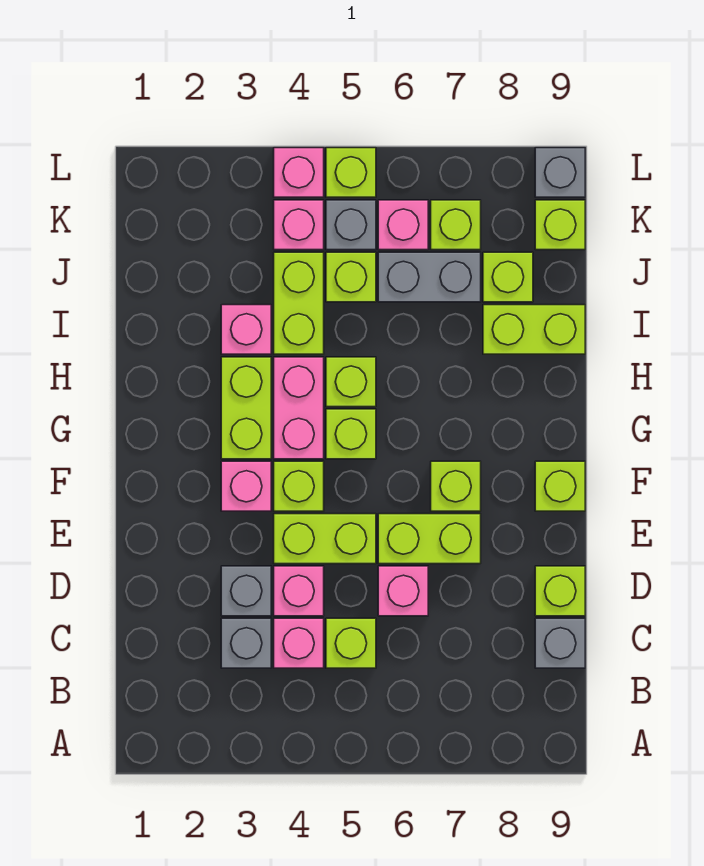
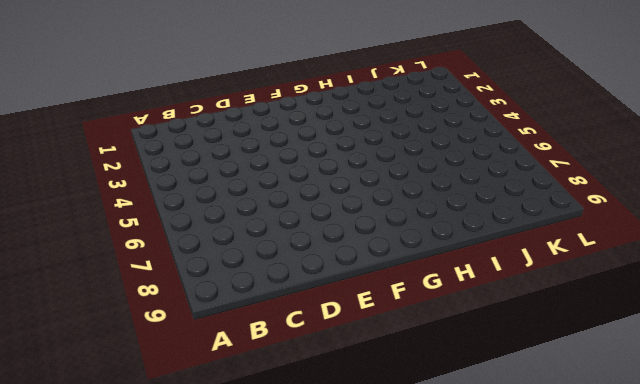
none -> grey 1x1 brick [221,618,271,668]
none -> pink 1x1 brick [274,618,324,668]
none -> lime 1x1 brick [326,618,376,668]
none -> grey 1x1 brick [535,618,585,668]

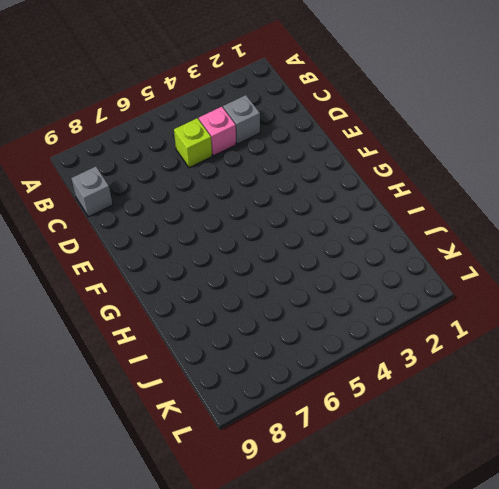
none -> grey 1x1 brick [221,566,271,616]
none -> pink 1x1 brick [274,566,324,616]
none -> pink 1x1 brick [378,566,428,616]
none -> lime 1x1 brick [535,566,585,616]

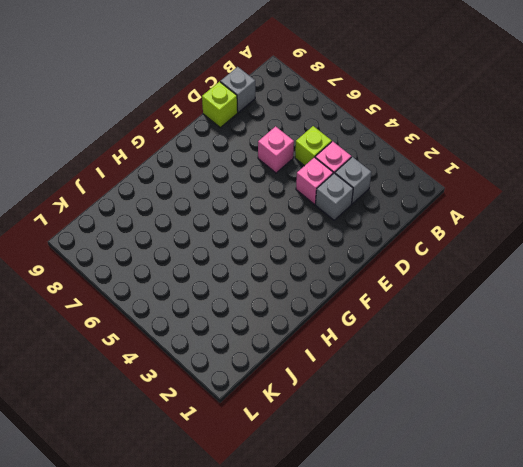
none -> lime 1x2 brick [274,514,376,564]
none -> lime 1x2 brick [378,514,481,564]
none -> pink 1x1 brick [221,461,271,511]
none -> lime 1x1 brick [274,461,324,511]

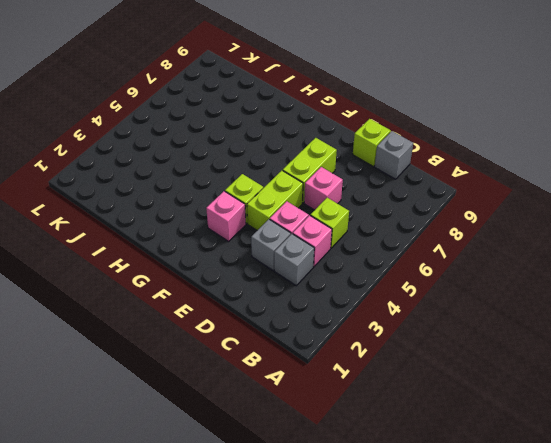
none -> lime 1x1 brick [431,461,481,511]
none -> lime 1x1 brick [535,461,585,511]
none -> lime 1x2 brick [221,357,271,459]
none -> pink 1x2 brick [274,357,324,459]

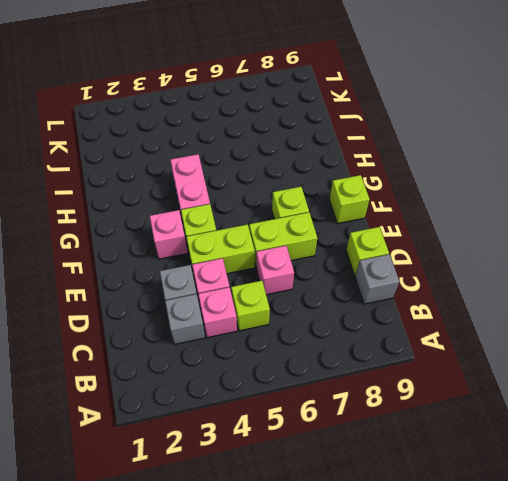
none -> lime 1x2 brick [221,357,271,459]
none -> lime 1x1 brick [326,409,376,459]
none -> lime 1x1 brick [326,357,376,407]
none -> pink 1x1 brick [221,305,271,354]

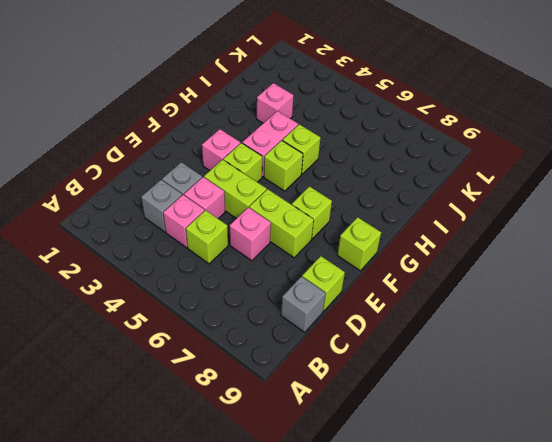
none -> lime 1x2 brick [221,357,271,459]
none -> lime 1x2 brick [274,252,324,354]
none -> lime 1x2 brick [483,305,585,354]
none -> lime 1x1 brick [326,252,376,302]

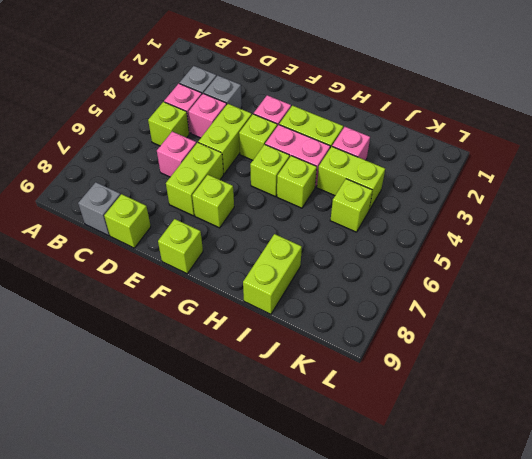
none -> grey 1x2 brick [378,252,481,302]
none -> lime 1x1 brick [483,252,533,302]
none -> pink 1x1 brick [274,200,324,250]
none -> grey 1x1 brick [326,200,376,250]

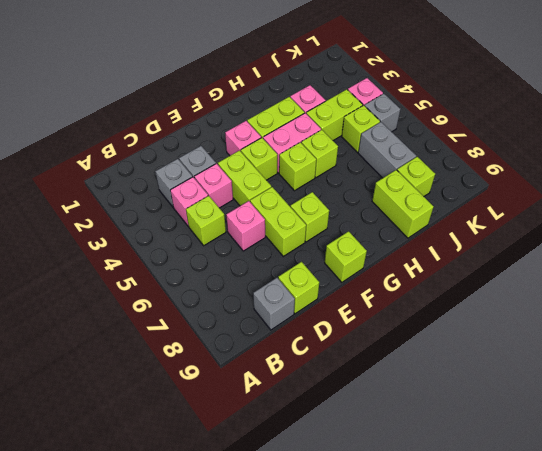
none -> pink 1x1 brick [378,200,428,250]
none -> lime 1x1 brick [431,200,481,250]
none -> lime 1x1 brick [535,200,585,250]
none -> pink 1x1 brick [274,148,324,197]

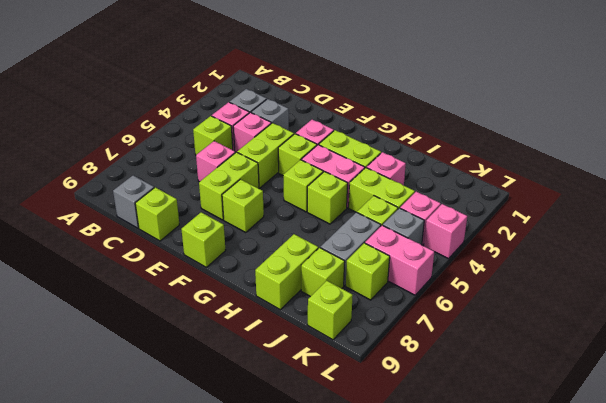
pink 1x2 brick [365,225,434,295] -> pink 1x1 brick [378,200,428,250]
none -> lime 1x1 brick [326,148,376,197]
none -> grey 1x1 brick [535,148,585,197]

